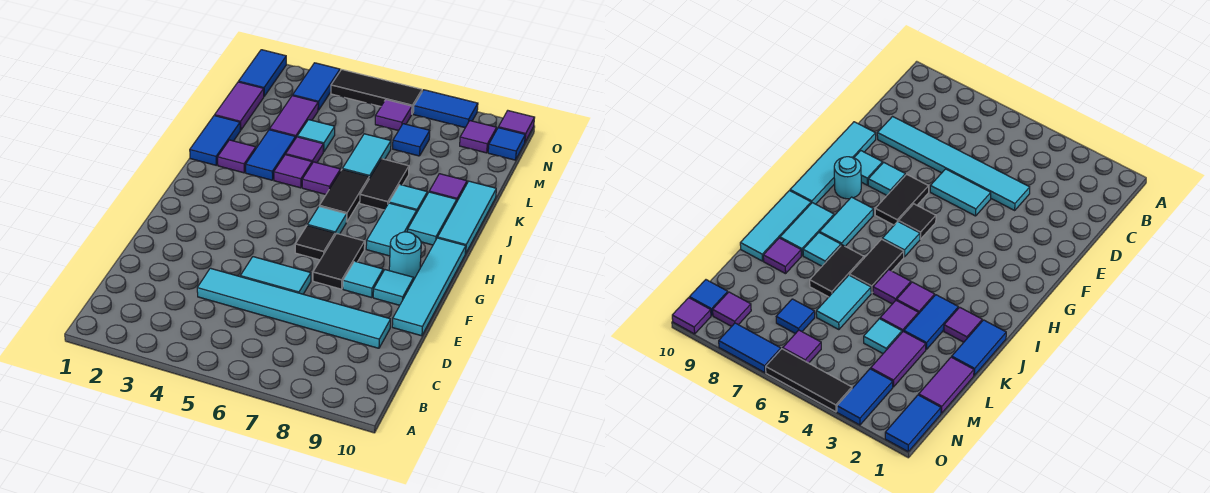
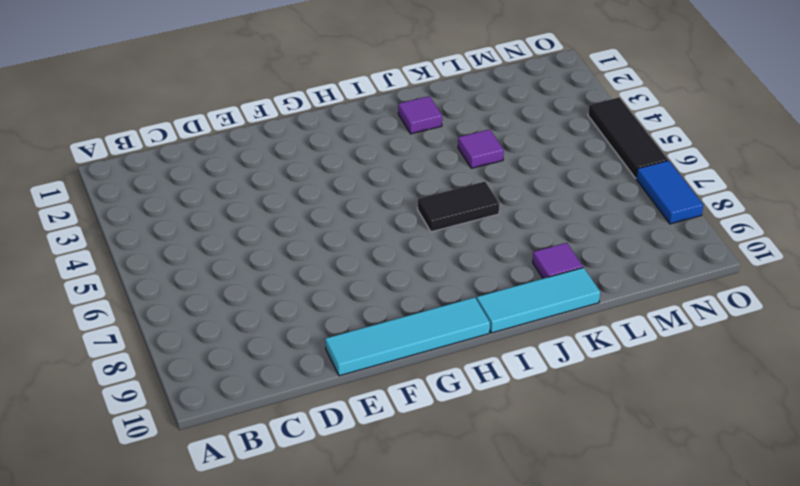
none -> cyan 1x6 tile [197,268,391,348]
none -> cyan 1x2 tile [240,257,311,294]
none -> black 1x2 tile [313,233,365,289]
none -> cyan 1x1 tile [343,261,383,298]

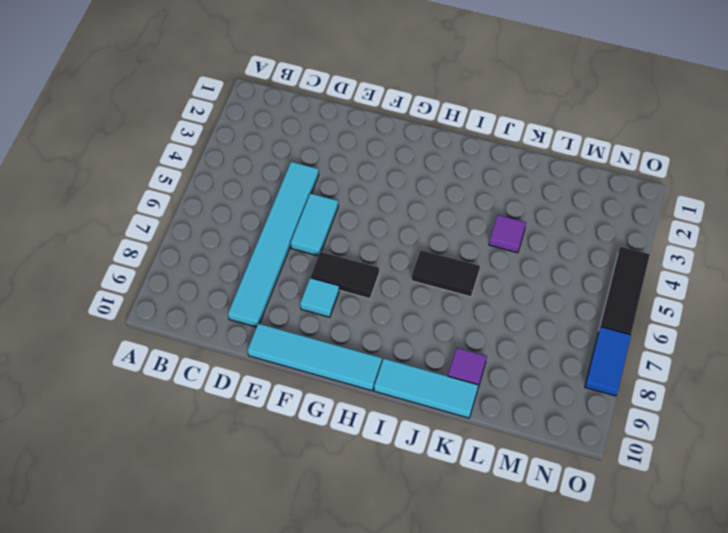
none -> cyan 1x1 tile [373,270,414,305]
none -> black 1x1 tile [295,226,335,260]
none -> cyan 1x1 round brick [389,232,421,279]
none -> cyan 1x1 tile [307,207,347,235]

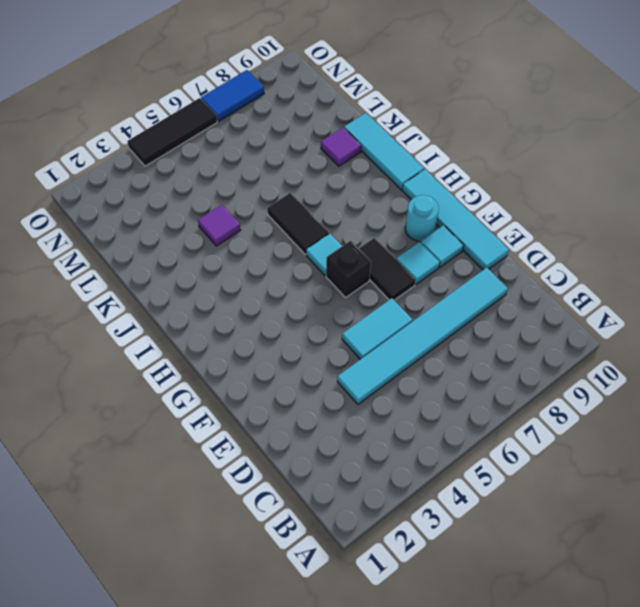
black 1x1 brick [326,241,371,297] -> black 1x1 tile [295,226,335,260]
none -> cyan 1x2 tile [366,203,417,256]
none -> cyan 1x2 tile [408,192,457,245]
none -> blue 1x2 tile [190,115,240,166]
none -> purple 1x1 tile [218,140,256,173]

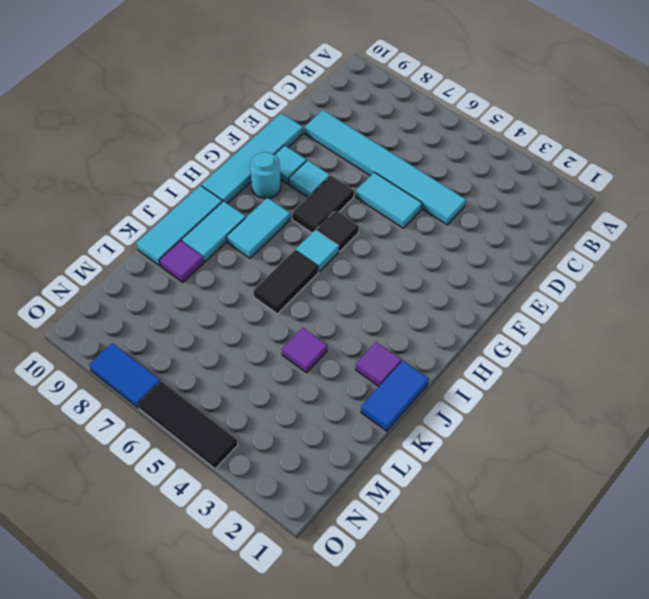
none -> blue 1x2 tile [246,130,296,180]
none -> purple 1x1 tile [274,155,312,188]
none -> purple 1x1 tile [302,162,341,195]
none -> black 1x2 tile [360,159,409,210]

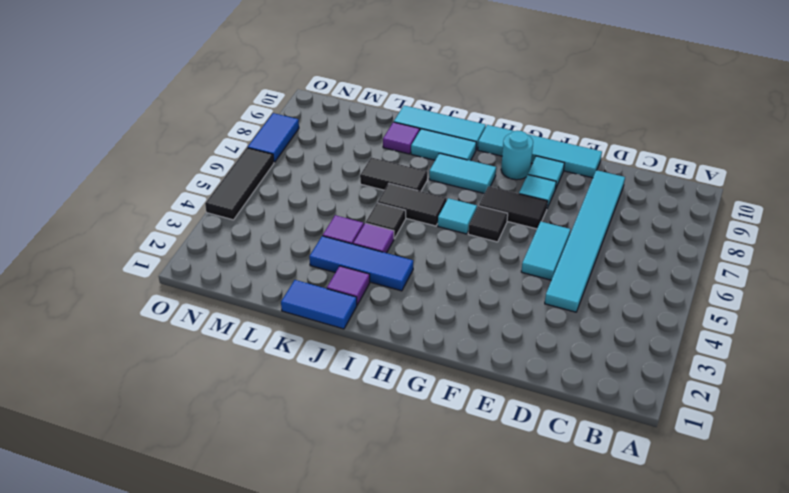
blue 1x3 tile [309,236,413,291] -> blue 1x2 tile [246,130,296,180]
black 1x1 tile [366,203,406,239] -> purple 1x1 tile [302,162,341,195]
none -> cyan 1x1 tile [389,185,427,212]
none -> cyan 1x2 tile [343,134,391,178]
none -> purple 1x2 tile [215,82,264,130]
none -> purple 1x2 tile [270,96,318,137]

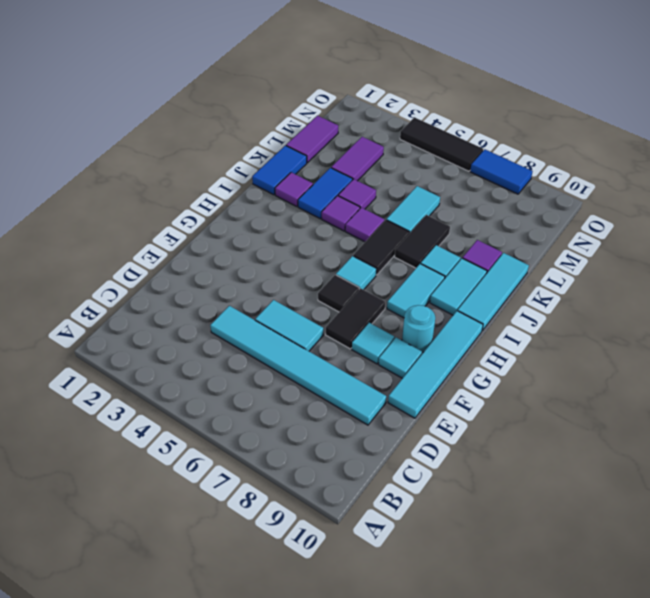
none -> cyan 1x1 tile [297,120,335,152]
none -> blue 1x1 tile [393,124,430,156]
none -> blue 1x2 tile [239,50,286,96]
none -> blue 1x2 tile [293,63,340,110]

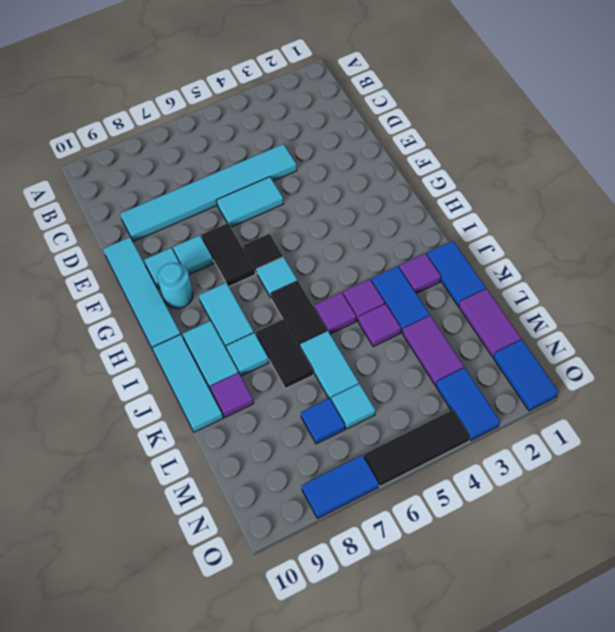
cyan 1x1 tile [331,384,375,429] -> cyan 1x1 tile moved to [297,120,335,152]
none -> purple 1x1 tile [375,100,412,131]
none -> purple 1x1 tile [460,121,497,153]
none -> blue 1x1 tile [488,128,525,160]
none -> purple 1x1 tile [498,111,535,142]

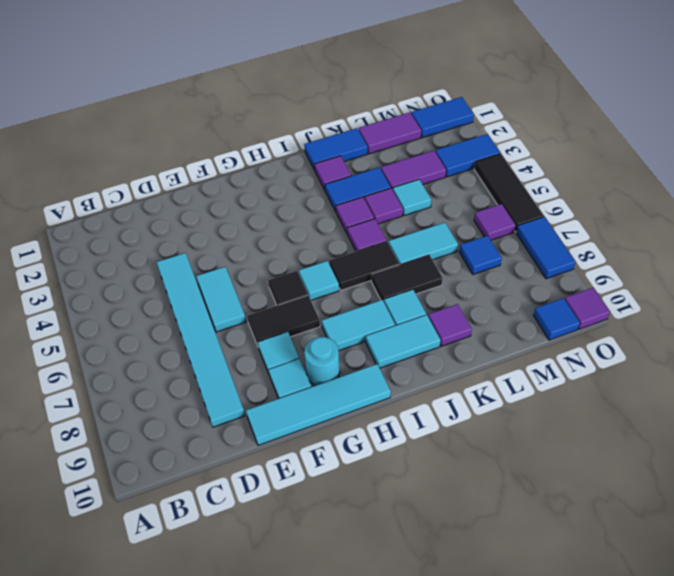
none -> cyan 1x3 tile [438,181,496,254]
none -> purple 1x1 tile [460,121,497,153]

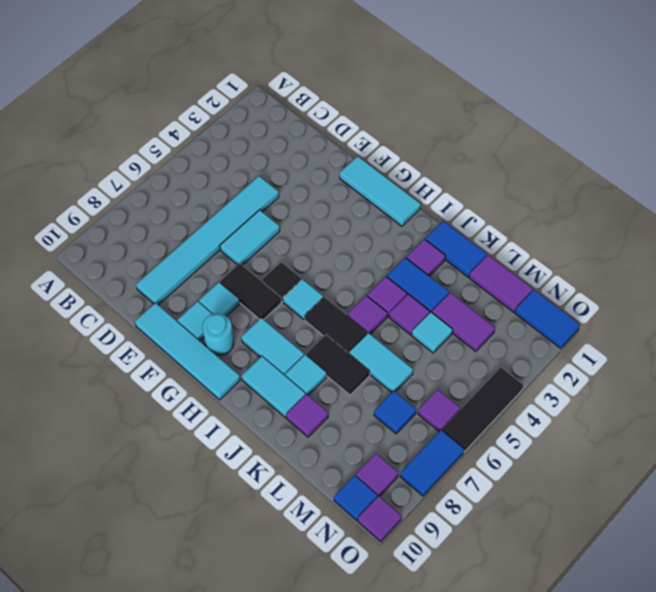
cyan 1x3 tile [340,156,420,226] -> cyan 1x3 tile moved to [438,181,496,254]
none -> blue 1x2 tile [293,63,340,110]

